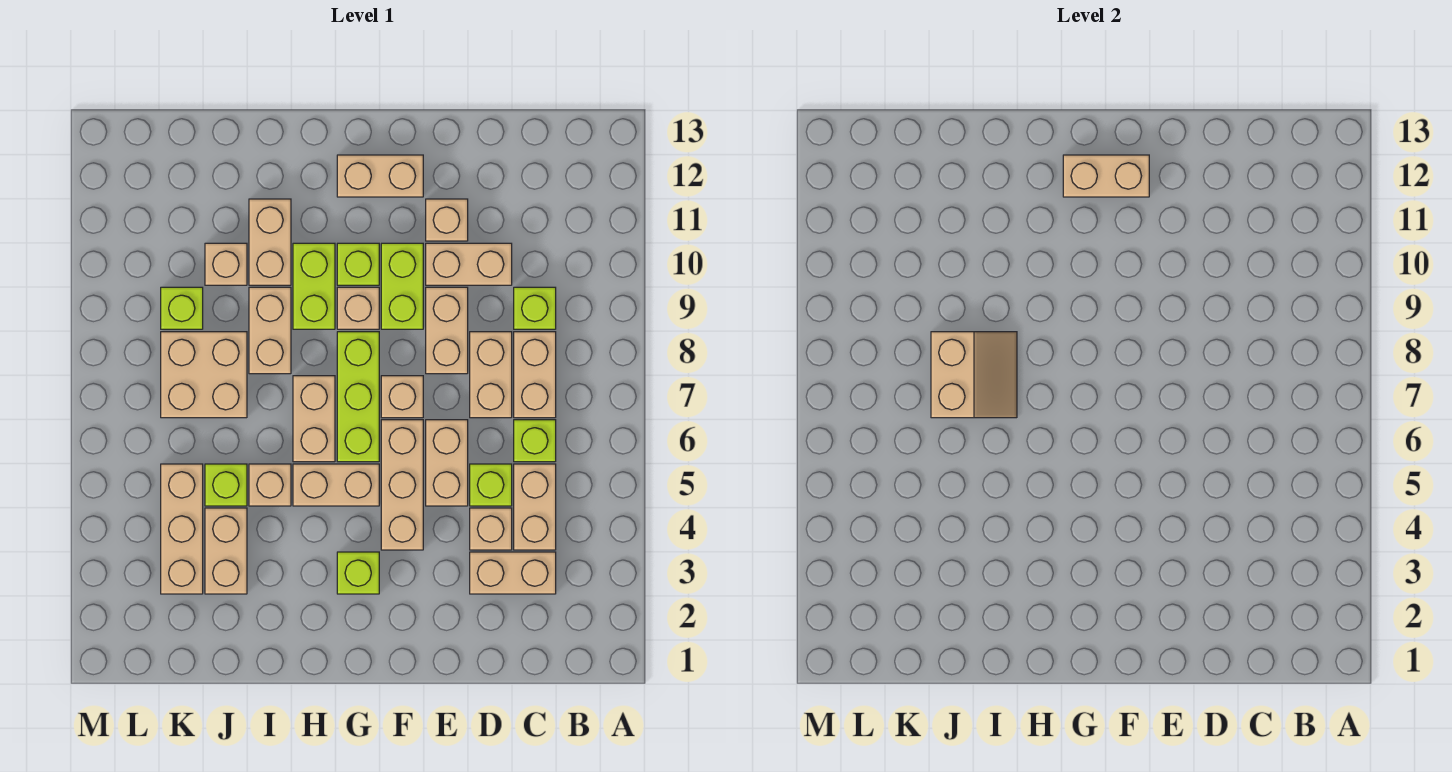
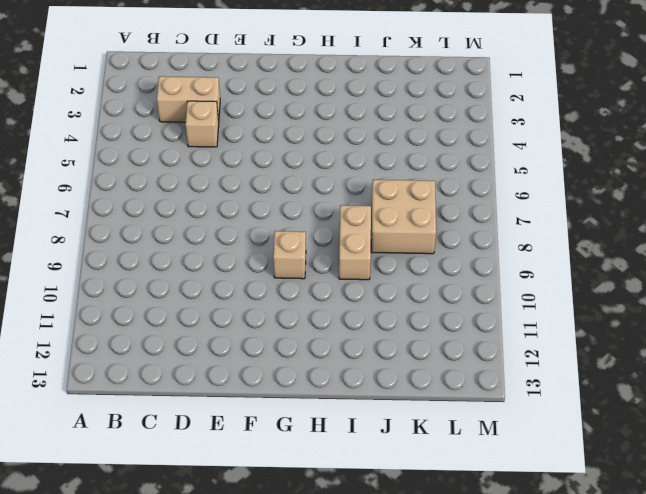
none -> tan 1x2 brick [514,464,556,550]
none -> lime 1x1 brick [514,420,556,462]
none -> tan 1x2 brick [514,332,556,418]
none -> lime 1x1 brick [514,287,556,329]

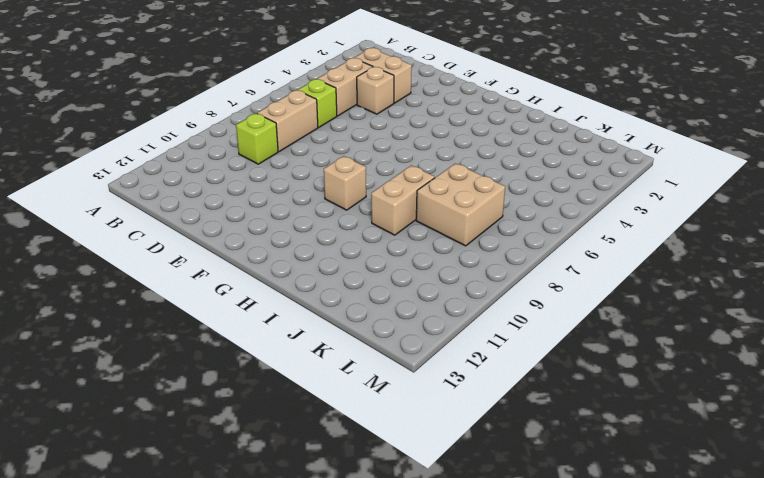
none -> lime 1x1 brick [470,464,512,506]
none -> tan 1x2 brick [470,332,512,418]
none -> tan 1x2 brick [426,243,512,285]
none -> tan 1x2 brick [426,420,468,506]

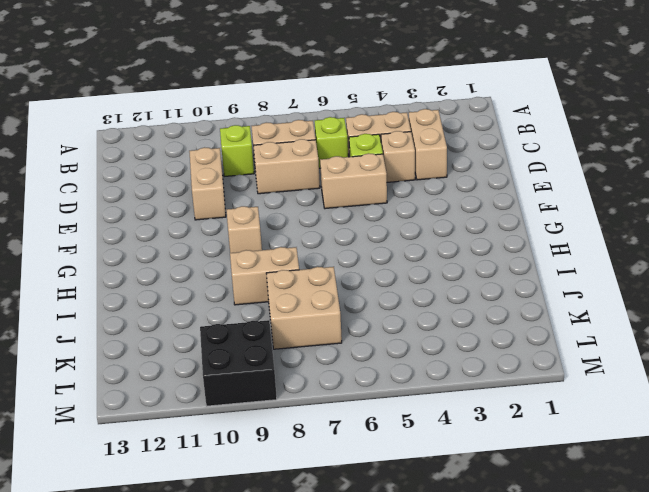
black 2x2 brick [200,320,277,406] -> none
none -> tan 1x2 brick [426,287,468,374]
none -> tan 1x1 brick [426,199,468,241]
none -> tan 1x3 brick [381,420,423,550]
none -> tan 1x1 brick [381,376,423,418]

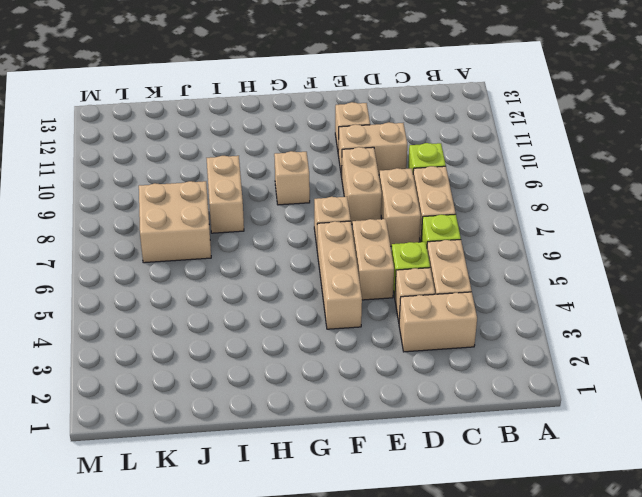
none -> lime 1x2 brick [381,243,423,329]
none -> tan 1x2 brick [337,155,423,197]
none -> lime 1x1 brick [337,552,379,594]
none -> tan 1x2 brick [293,464,379,506]

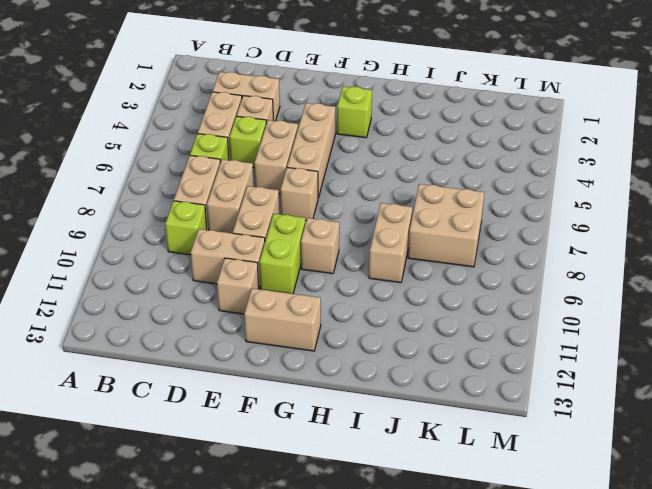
none -> tan 1x2 brick [293,464,379,506]
none -> lime 1x3 brick [337,332,379,462]
none -> lime 1x1 brick [337,243,379,285]
none -> tan 1x2 brick [293,376,335,462]

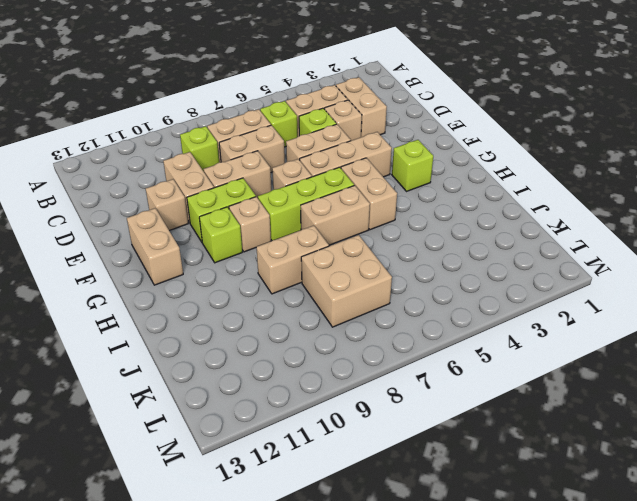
none -> lime 1x2 brick [293,243,335,329]
none -> tan 1x1 brick [249,464,291,506]
none -> tan 1x2 brick [249,199,291,285]
none -> tan 1x2 brick [205,508,247,594]

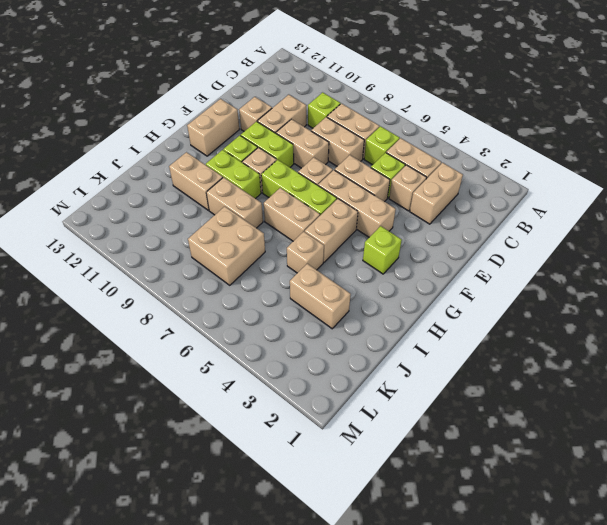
none -> lime 1x1 brick [205,464,247,506]
none -> tan 1x1 brick [205,243,247,285]
none -> tan 1x3 brick [161,464,203,594]
none -> lime 1x1 brick [161,287,203,329]

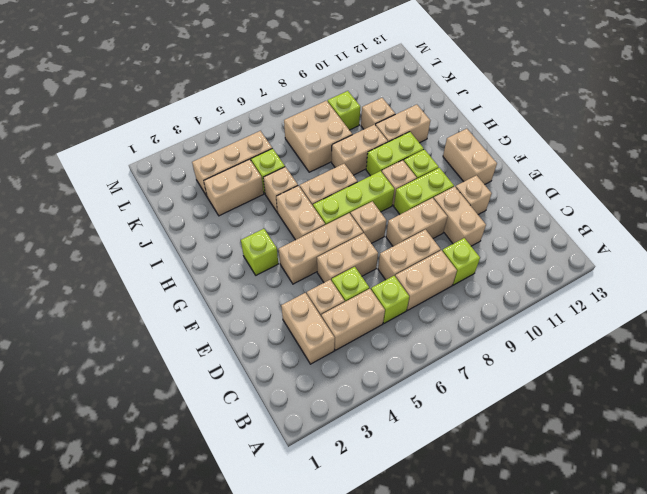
none -> tan 1x2 brick [1063,155,1149,197]
none -> tan 2x2 slope [931,332,1017,418]

